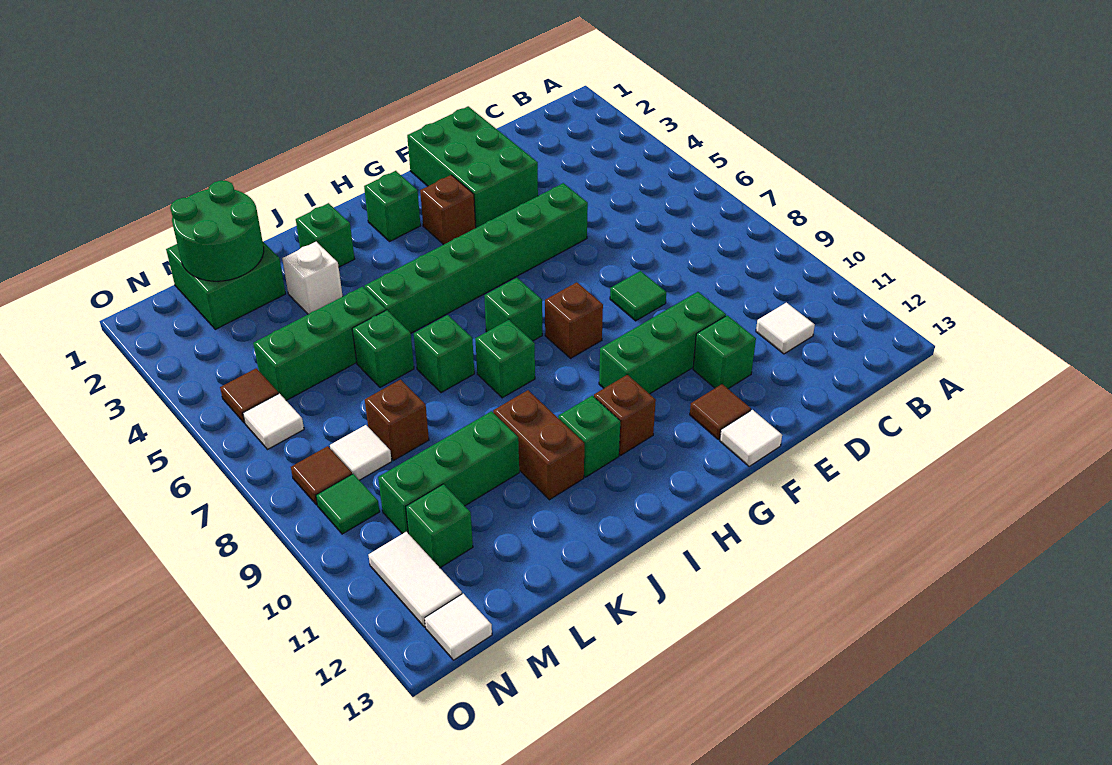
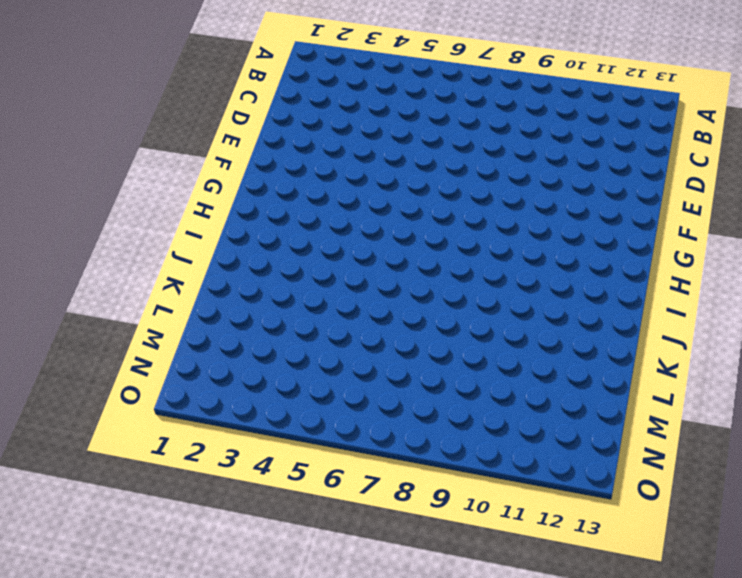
none -> white 1x1 tile [756,303,815,354]
none -> green 2x3 brick [407,106,538,228]
none -> green 1x6 brick [364,183,588,333]
none -> green 1x1 tile [610,271,666,321]

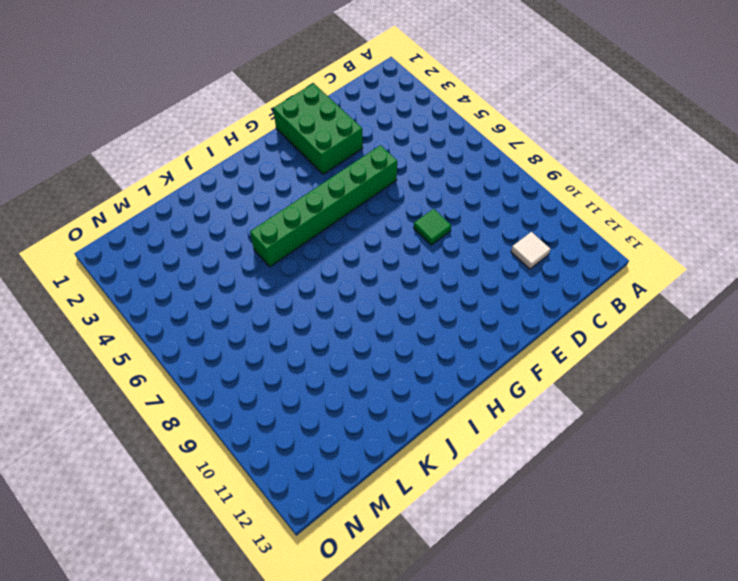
none -> green 1x3 brick [599,292,726,394]
none -> green 1x1 brick [693,315,756,389]
none -> brown 1x1 tile [690,384,751,439]
none -> white 1x1 tile [720,410,782,466]

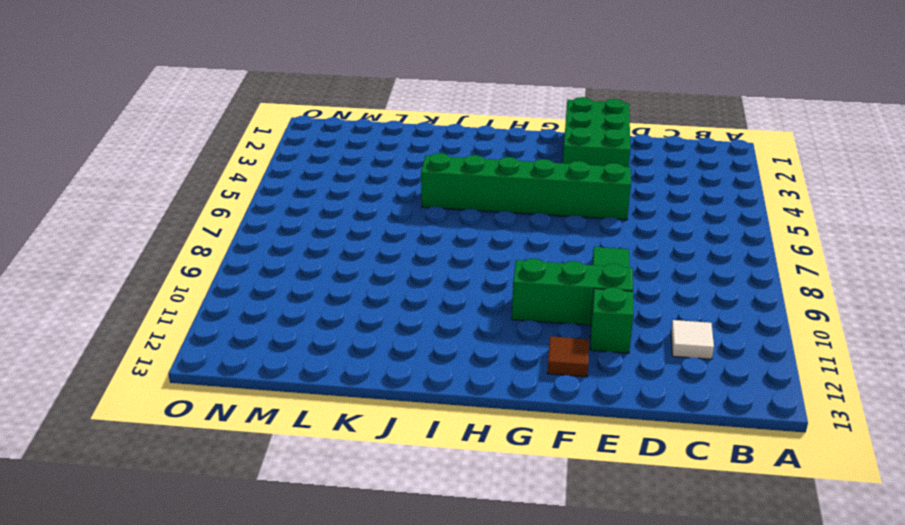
none -> white 1x1 tile [720,410,782,466]
none -> brown 1x1 brick [420,175,476,245]
none -> brown 1x1 brick [545,282,603,358]
none -> green 1x1 brick [364,171,420,242]

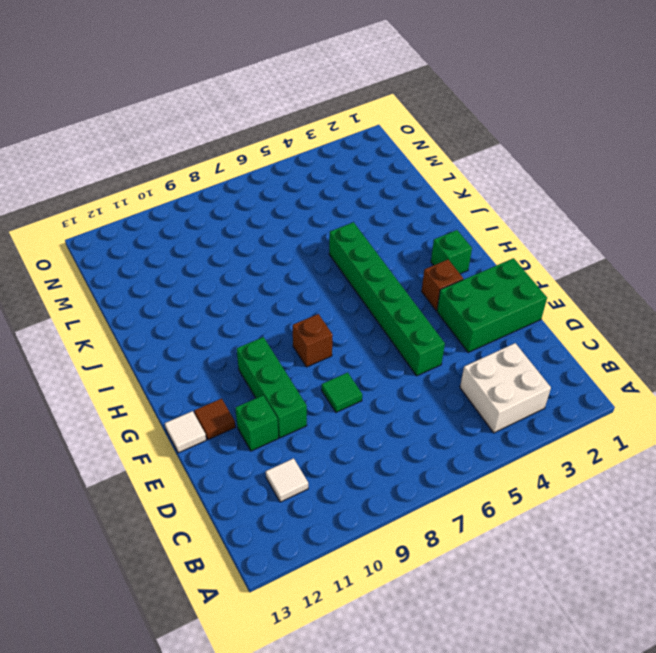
white 2x2 brick [460,343,551,433] -> none
none -> green 1x1 brick [484,278,542,341]
none -> brown 1x1 brick [594,375,656,455]
none -> green 1x1 brick [475,320,535,398]
none -> green 1x1 brick [558,396,620,477]

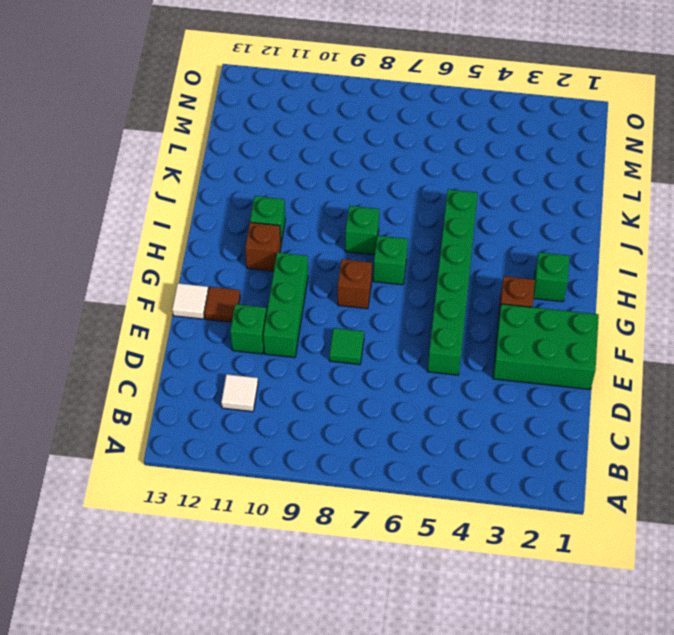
none -> green 1x1 brick [296,203,354,267]
none -> green 1x1 brick [414,315,474,393]
none -> brown 1x2 brick [493,390,584,500]
none -> white 1x1 brick [282,242,343,314]

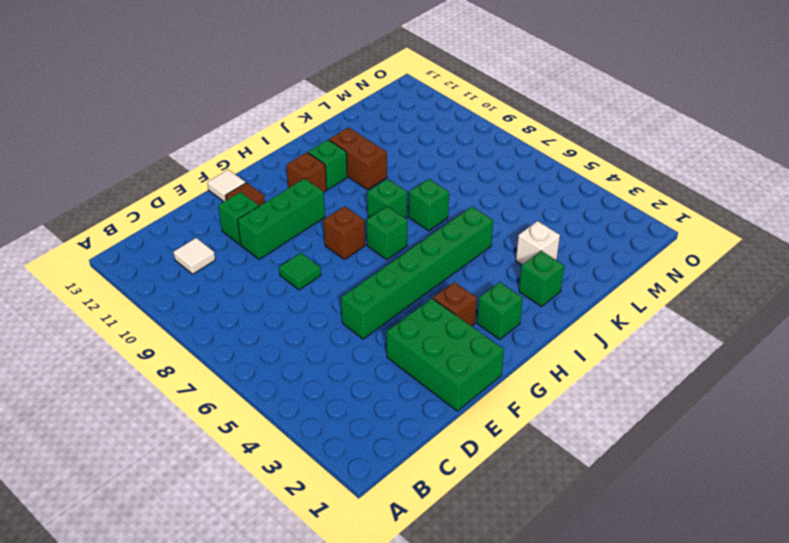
none -> green 1x3 brick [253,287,386,400]
none -> green 1x1 brick [352,310,414,387]
none -> green 1x3 brick [378,411,519,534]
none -> green 2x2 brick [166,242,286,329]

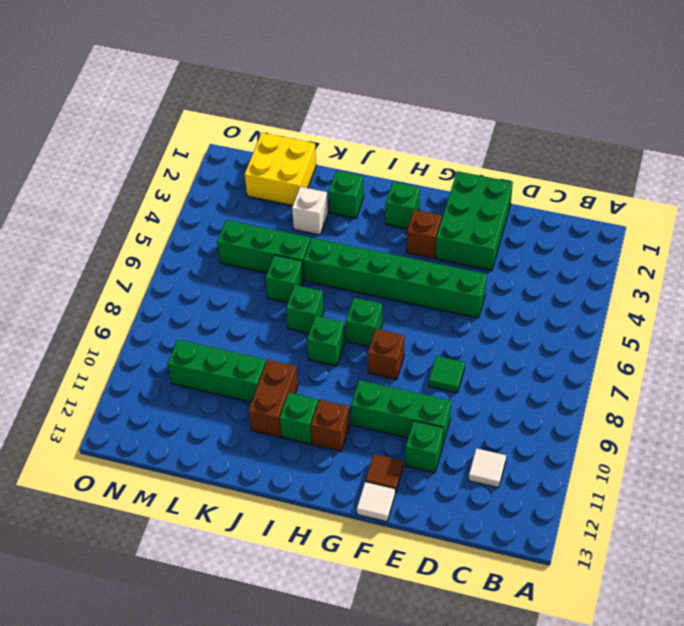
yellow 2x2 brick [245,133,316,205] -> green 2x2 brick [166,242,286,329]
none -> brown 1x1 brick [365,379,429,460]
none -> white 1x1 tile [330,425,392,480]
none -> green 1x1 brick [406,484,473,568]
none -> brown 1x1 tile [220,368,279,423]

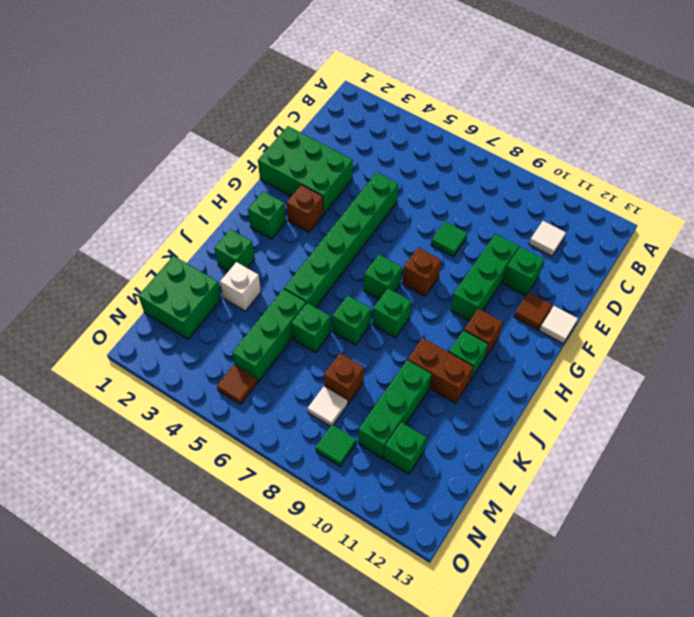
none -> white 1x1 tile [243,393,304,449]
none -> brown 1x1 tile [291,446,352,505]
none -> white 1x2 tile [368,532,462,627]
none -> white 1x1 tile [425,594,492,660]

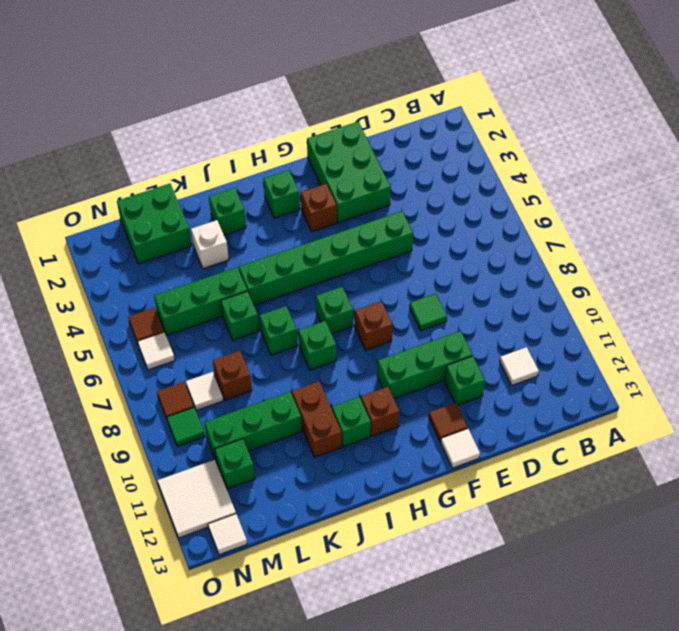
white 2x2 tile [158,460,236,538] -> white 1x2 tile [368,532,462,627]
none -> green 2x2 round brick [170,180,264,281]

